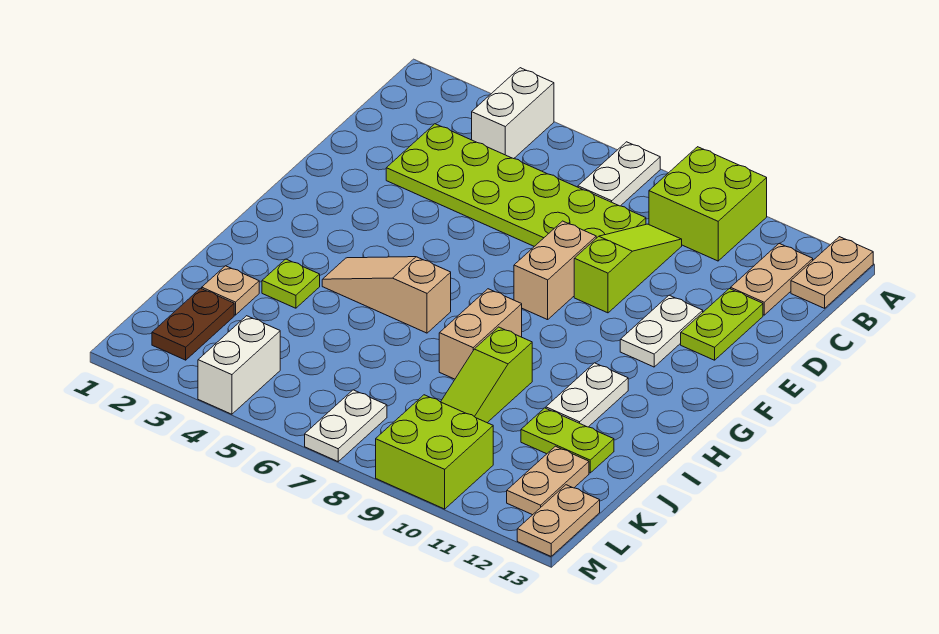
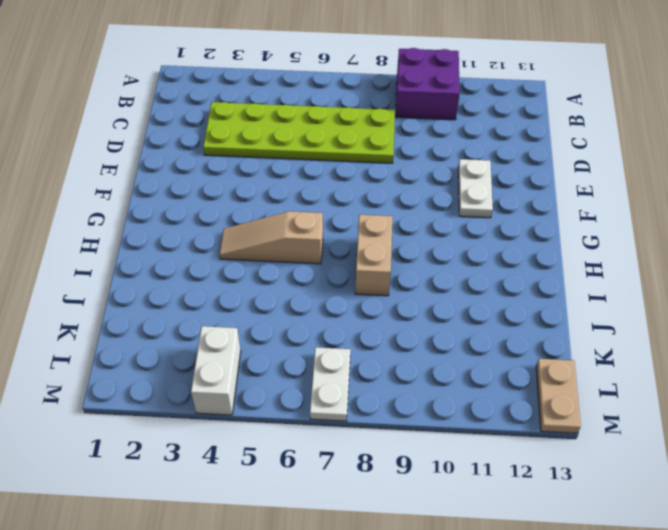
purple 2x2 brick [396,48,460,120] -> lime 2x2 brick [649,147,767,261]
none -> white 1x2 brick [472,68,554,159]
none -> white 1x2 plate [578,142,660,206]
none -> tan 1x2 plate [791,237,873,308]

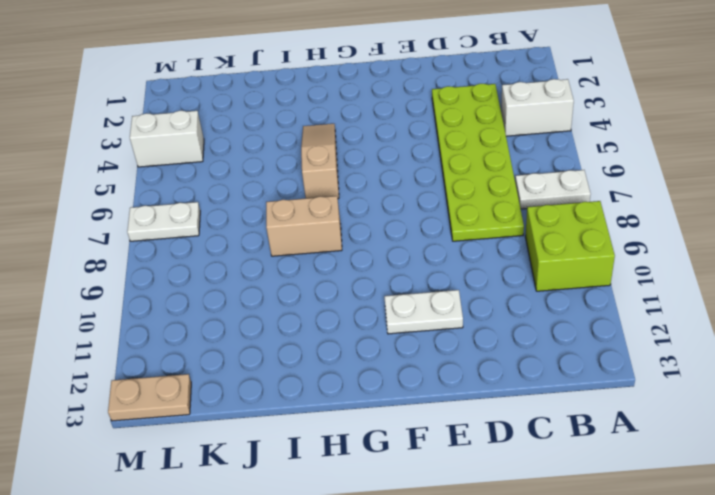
none -> tan 1x2 plate [791,237,873,308]
none -> tan 1x2 plate [731,243,813,315]
none -> lime 1x3 slope [574,224,682,313]

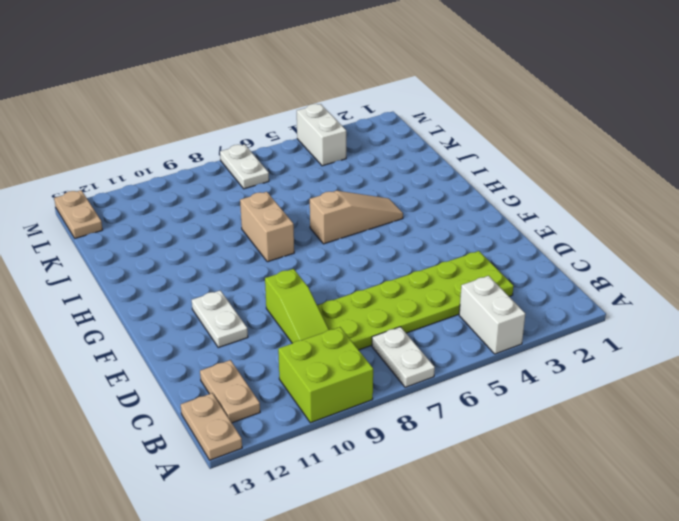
none -> lime 1x2 plate [681,289,763,360]
none -> tan 1x2 brick [514,221,596,320]
none -> white 1x2 plate [546,363,628,427]

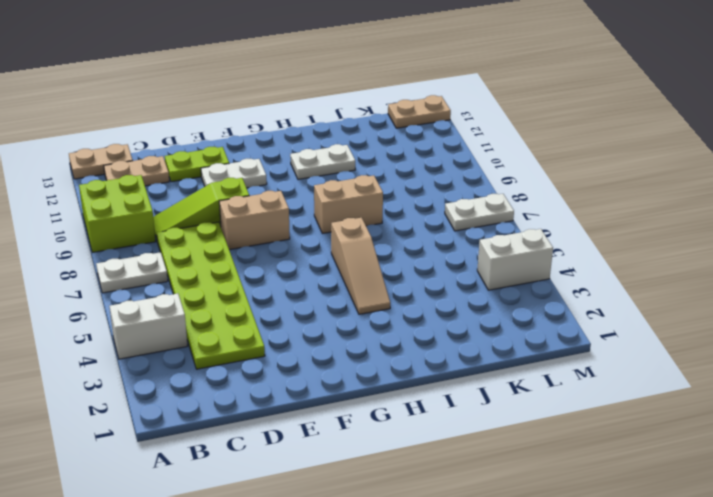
none -> lime 1x1 plate [262,259,320,308]
none -> lime 1x3 slope [441,327,532,423]
none -> tan 1x1 plate [202,266,259,315]

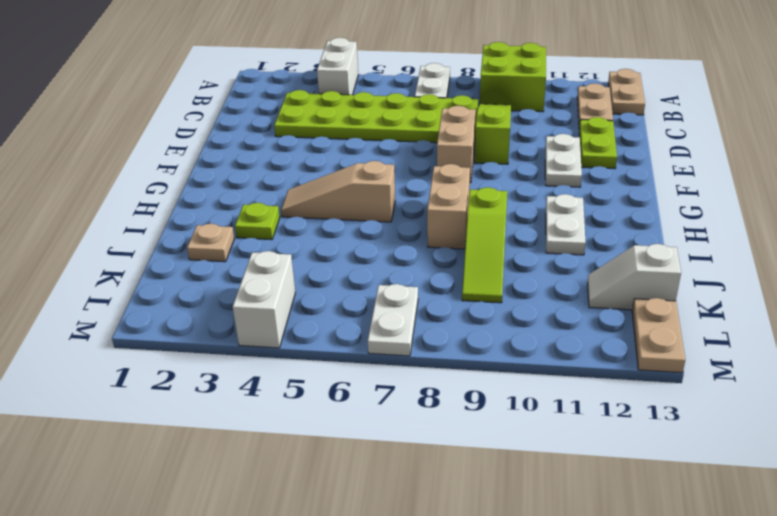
white 1x2 slope [588,244,681,310] -> tan 1x2 plate [507,446,589,515]
none -> lime 1x2 plate [521,408,614,473]
none -> brown 1x2 plate [152,288,234,360]
none -> lime 2x2 brick [376,395,493,509]

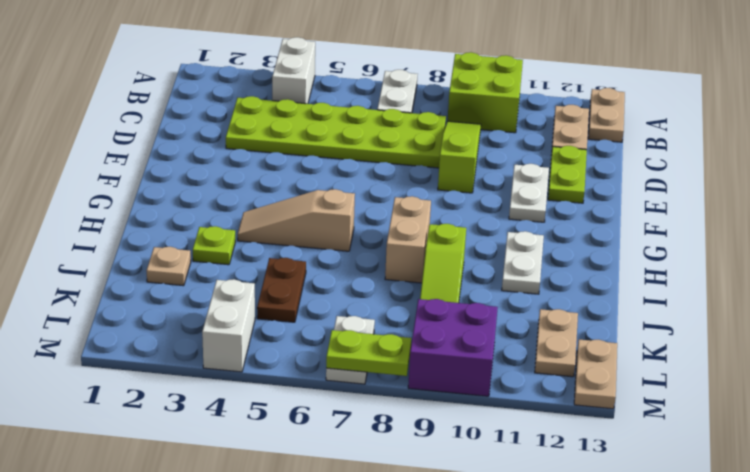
brown 1x2 plate [257,258,306,322] -> brown 1x2 plate moved to [152,288,234,360]
purple 2x2 brick [408,299,498,396] -> lime 2x2 brick [376,395,493,509]
lime 1x2 plate [326,330,411,376] -> lime 1x2 plate moved to [521,408,614,473]
none -> tan 1x2 brick [514,221,596,320]

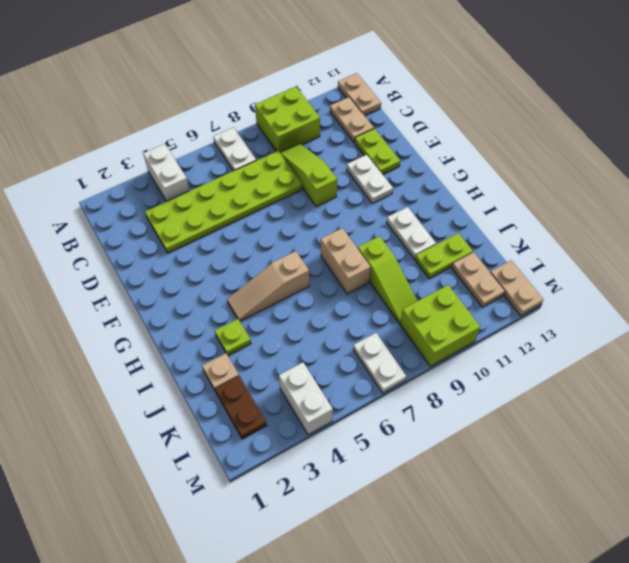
none -> tan 1x2 brick [514,221,596,320]

